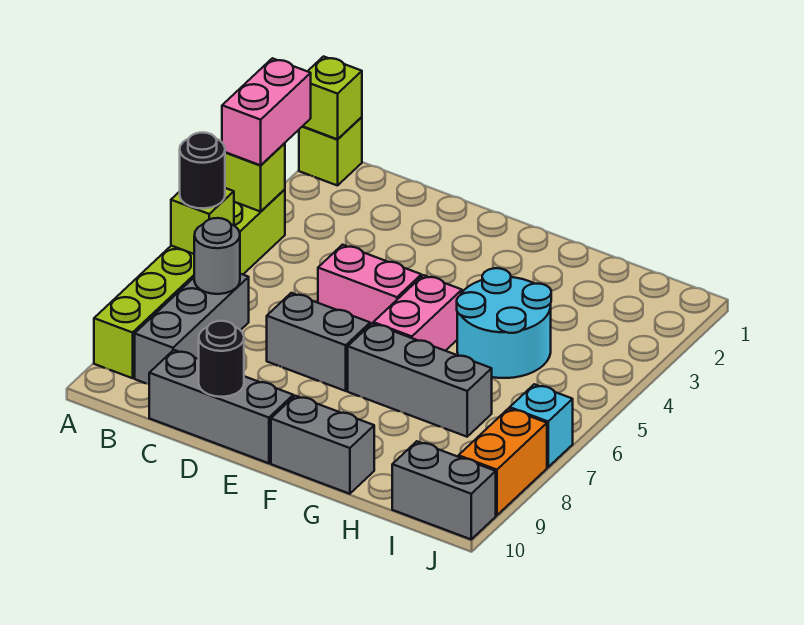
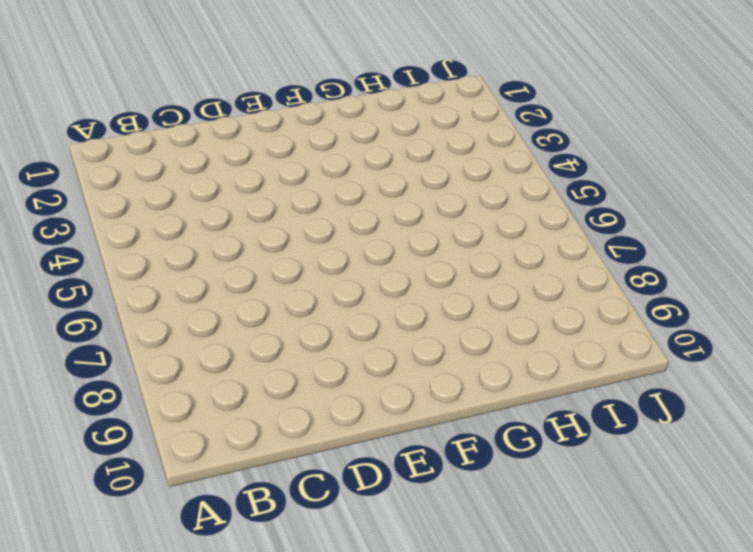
none -> lime 1x1 brick [299,117,362,186]
none -> lime 1x6 brick [94,189,285,378]
none -> grey 1x3 brick [135,274,249,384]

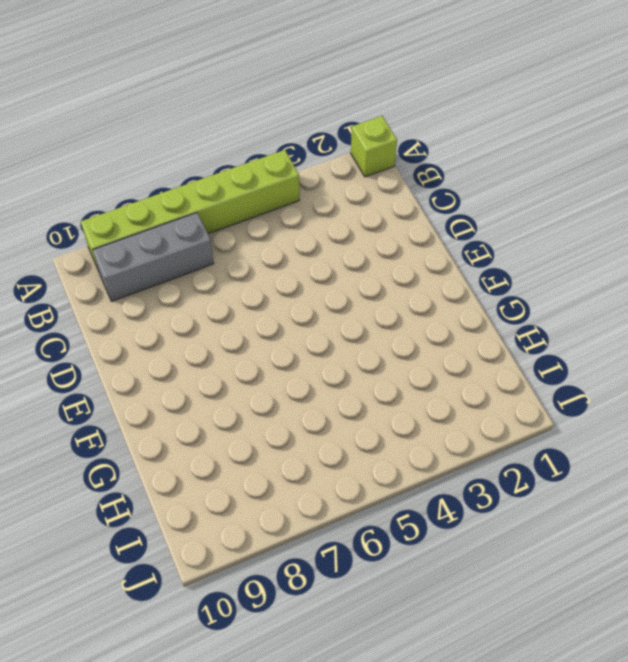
none -> grey 1x3 brick [149,350,293,463]
none -> pink 1x2 brick [318,245,421,325]
none -> grey 1x2 brick [267,293,370,391]

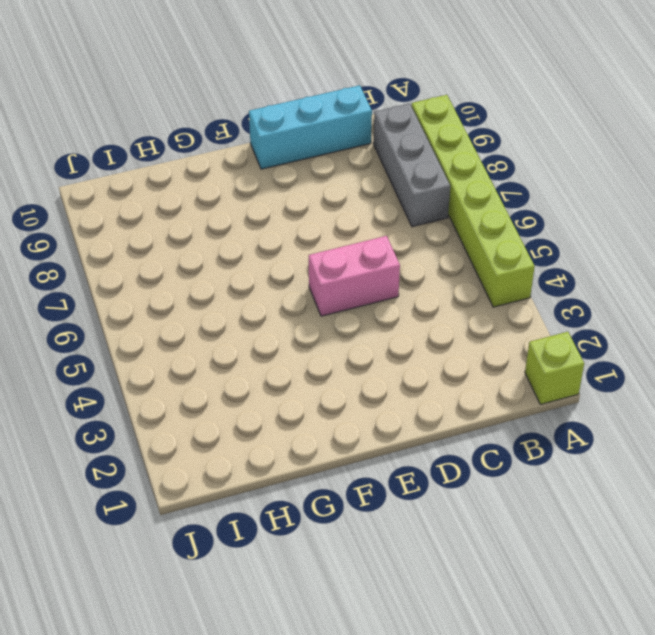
cyan 1x3 brick [249,85,372,169] -> grey 1x3 brick [149,350,293,463]
none -> grey 1x2 brick [267,293,370,391]
none -> pink 1x2 brick [373,275,462,351]
none -> grey 1x3 brick [348,323,492,437]

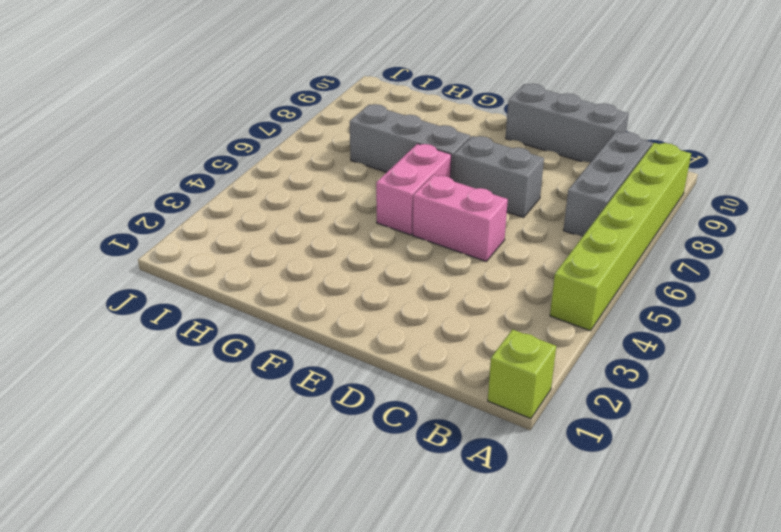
none -> grey 1x2 brick [271,396,374,494]
none -> cyan 2x2 round brick [457,268,551,378]
none -> grey 1x2 brick [392,441,496,539]

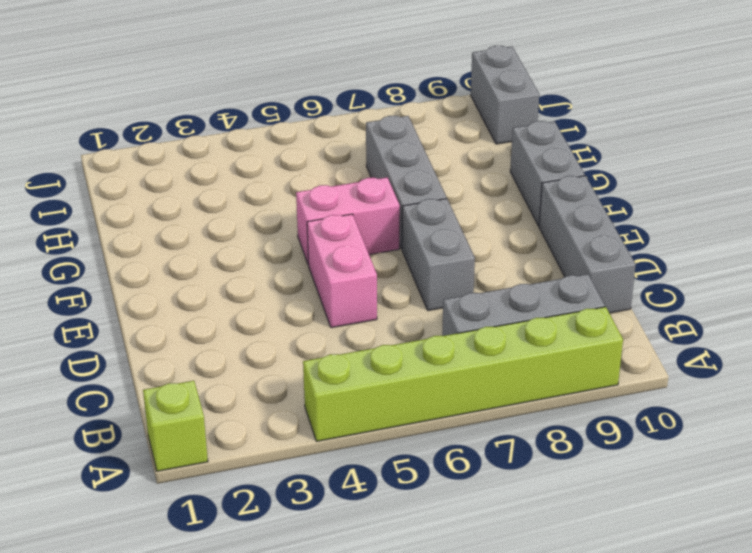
none -> cyan 2x2 round brick [457,268,551,378]
none -> cyan 1x1 brick [510,384,573,467]
none -> orange 1x2 brick [458,408,547,515]

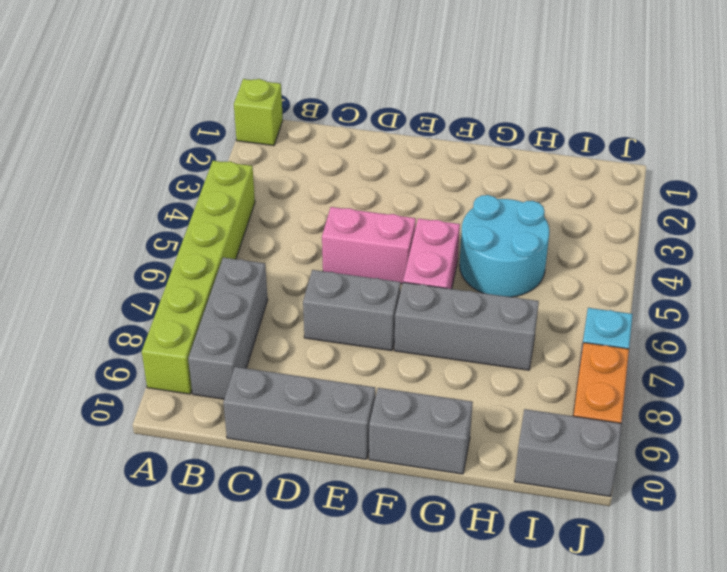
none -> lime 1x1 brick [303,56,362,139]
none -> lime 1x1 brick [225,143,285,212]
none -> lime 1x1 brick [171,188,234,254]

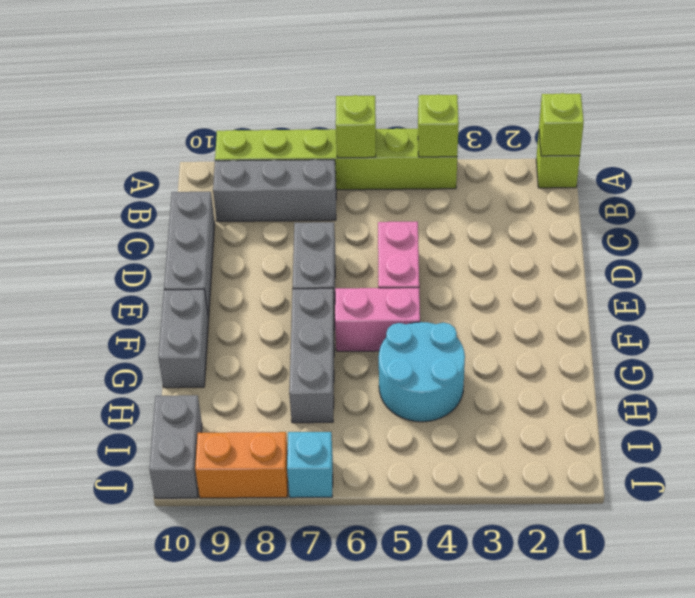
none -> grey 1x1 round brick [194,218,240,294]
none -> black 1x1 round brick [199,321,244,397]
none -> pink 1x2 brick [222,58,311,165]

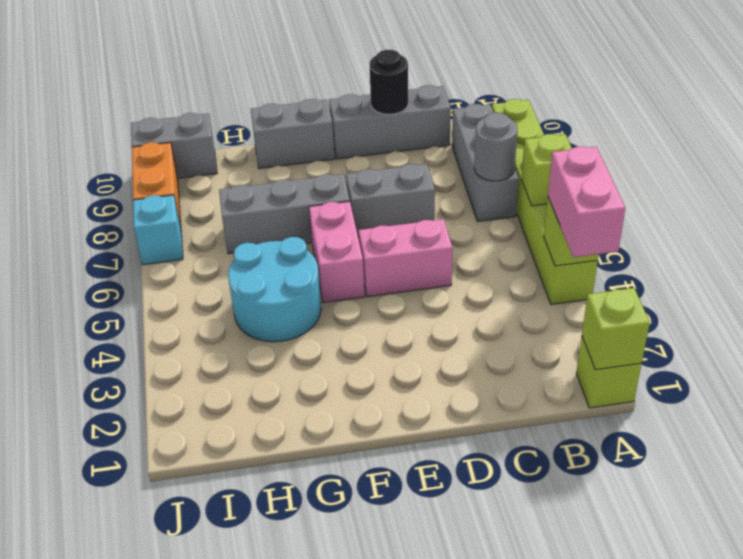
none -> black 1x1 round brick [180,133,225,209]

